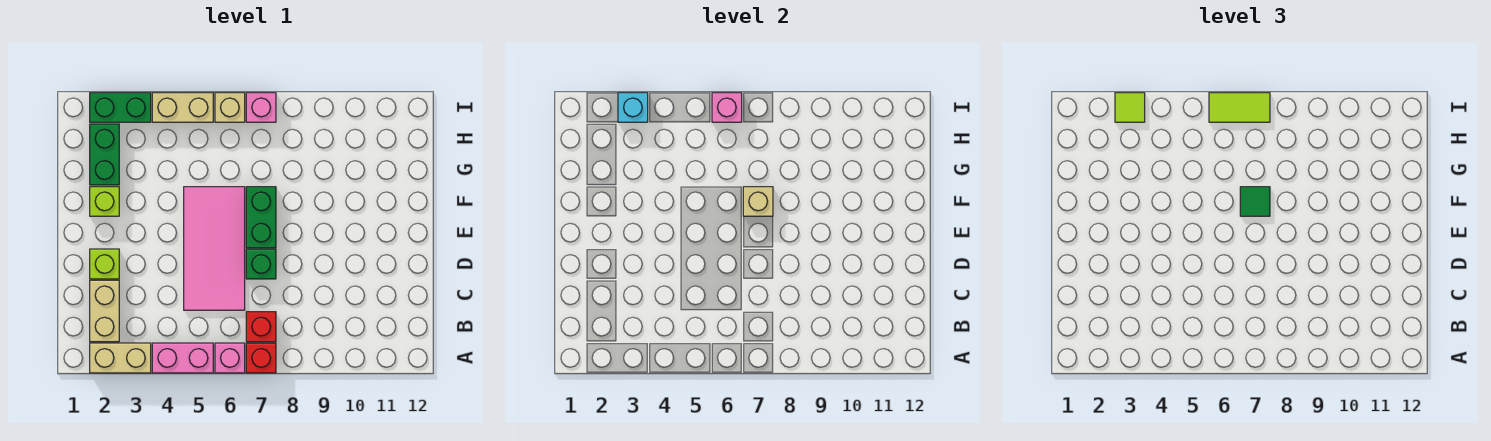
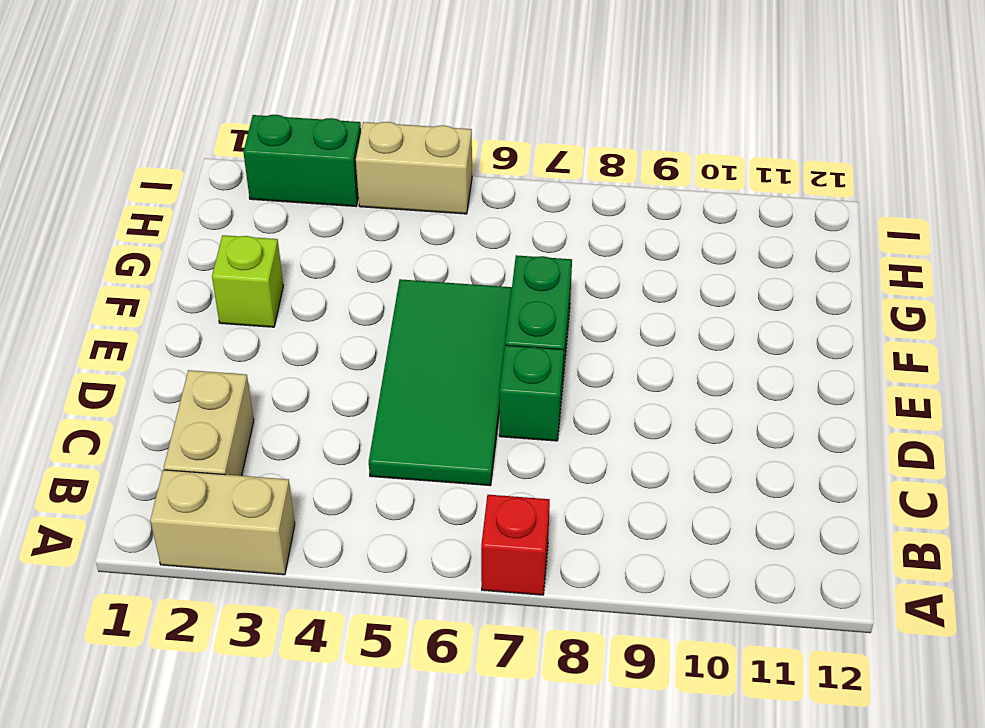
green 2x4 tile [369,279,512,486] -> pink 2x4 tile [184,187,245,310]
none -> pink 1x2 brick [152,343,213,373]
none -> pink 1x1 brick [215,343,245,373]
none -> red 1x1 brick [246,312,276,342]

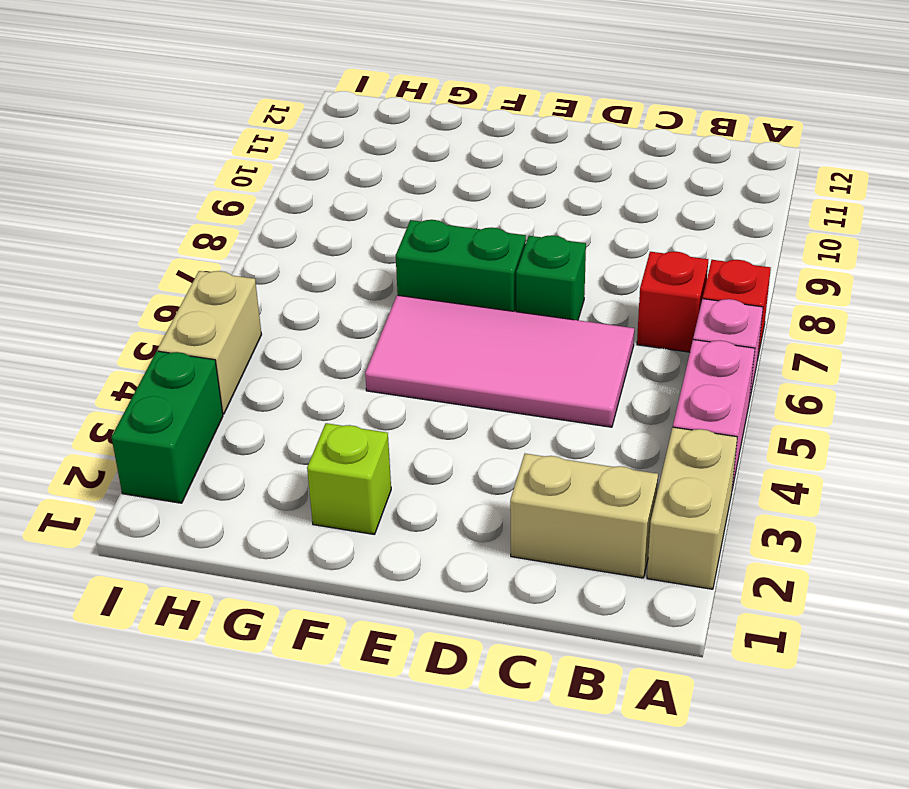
none -> lime 1x1 brick [90,249,119,279]
none -> green 1x2 brick [90,124,119,185]
none -> tan 1x1 brick [215,93,245,122]

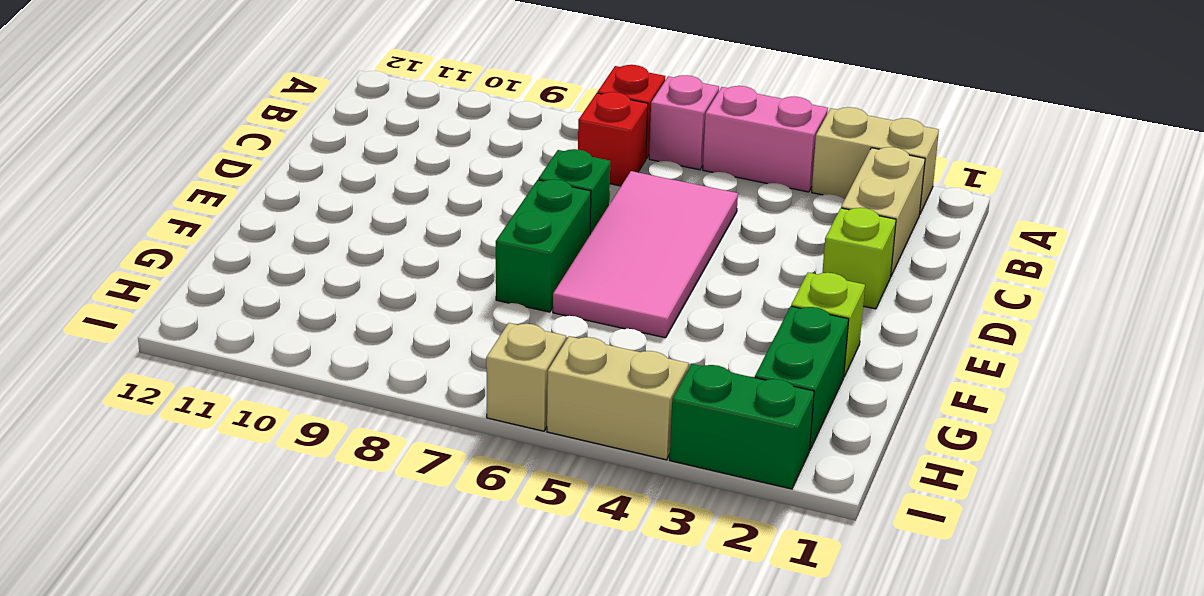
none -> pink 1x1 brick [246,93,276,122]
none -> tan 1x1 brick [743,187,773,216]
none -> cyan 1x1 brick [618,93,648,122]

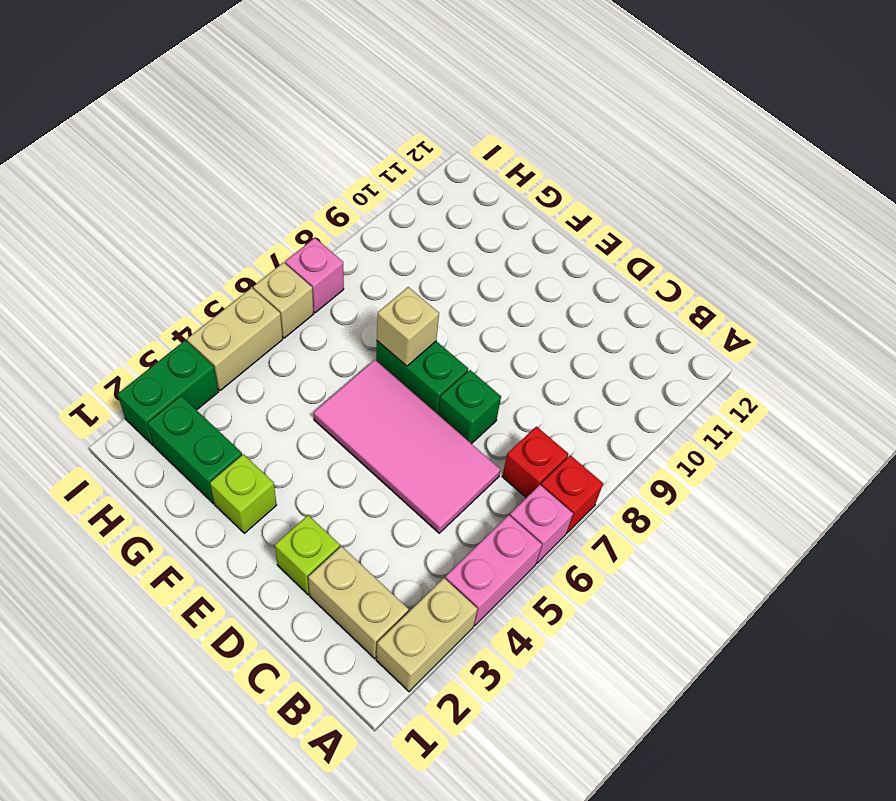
none -> cyan 1x1 brick [618,93,648,122]
none -> pink 1x1 brick [712,93,742,122]
none -> green 1x1 tile [1240,187,1270,216]

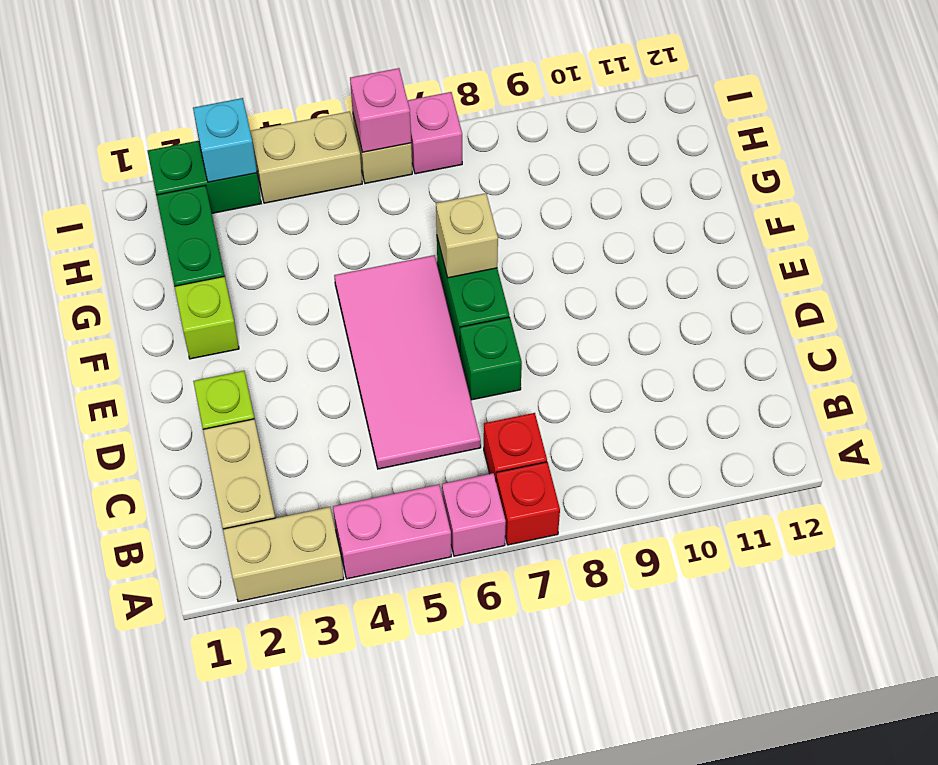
none -> green 1x1 tile [1240,187,1270,216]
none -> lime 1x1 tile [1115,93,1145,122]
none -> lime 1x2 tile [1209,93,1270,122]

